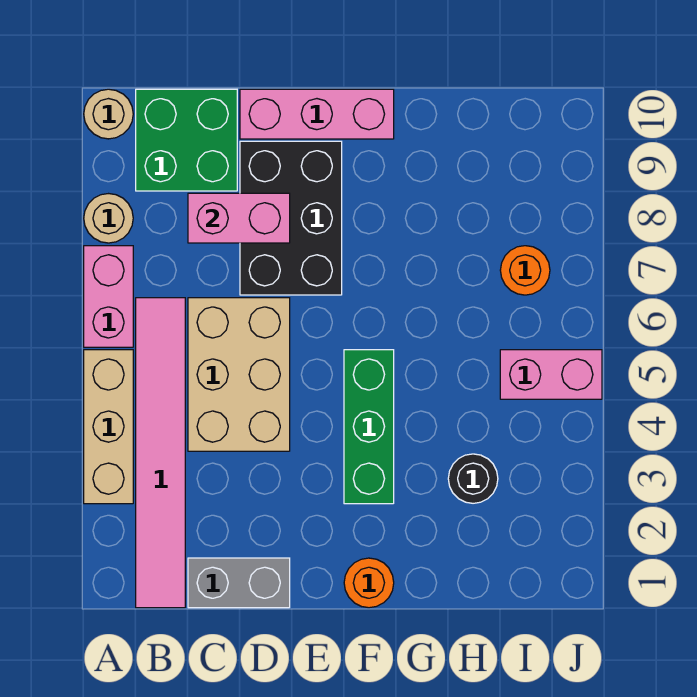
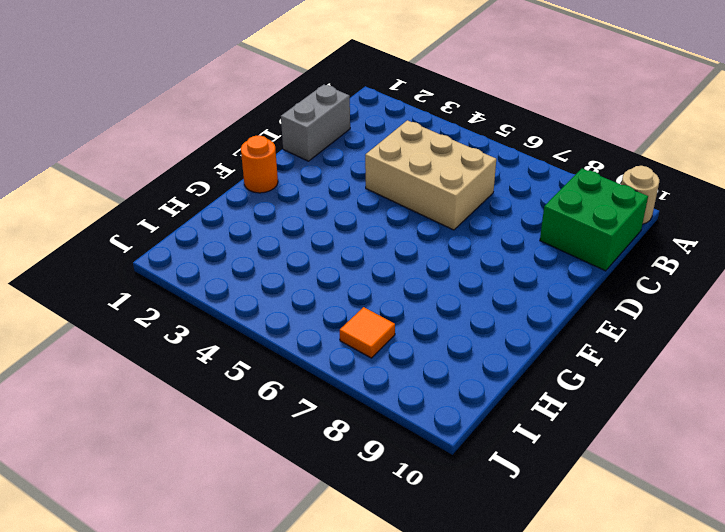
orange 1x1 tile [340,307,395,358] -> orange 1x1 round brick [500,246,550,295]
none -> tan 1x3 brick [84,350,133,504]
none -> pink 1x2 brick [84,246,133,347]
none -> tan 1x1 round brick [84,194,133,243]

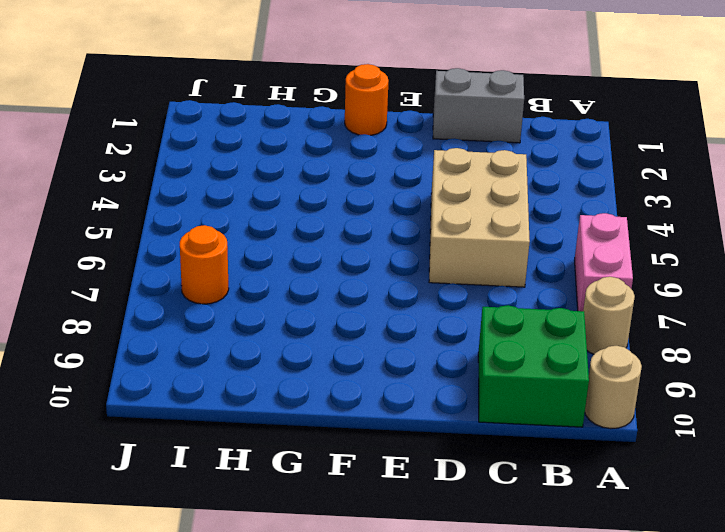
none -> tan 1x3 brick [84,350,133,504]
none -> pink 1x6 tile [136,298,185,608]
none -> black 2x3 brick [240,141,342,295]

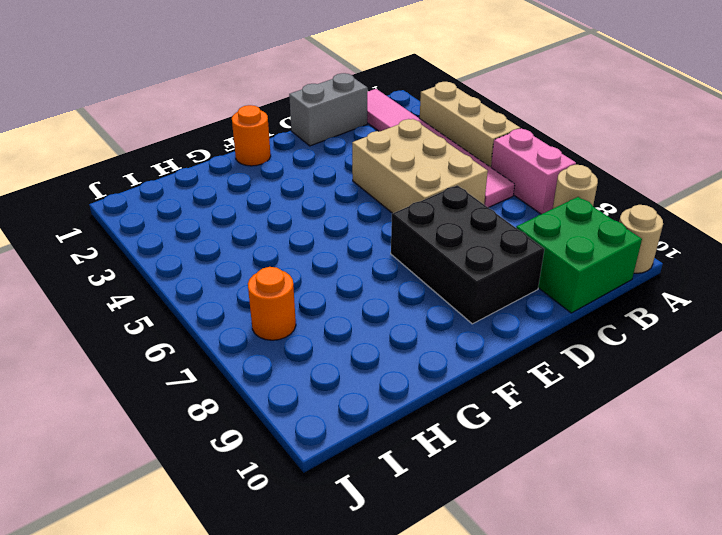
none -> pink 1x3 brick [240,89,394,139]
none -> green 1x3 brick [344,350,394,504]
none -> black 1x1 round brick [448,454,498,503]

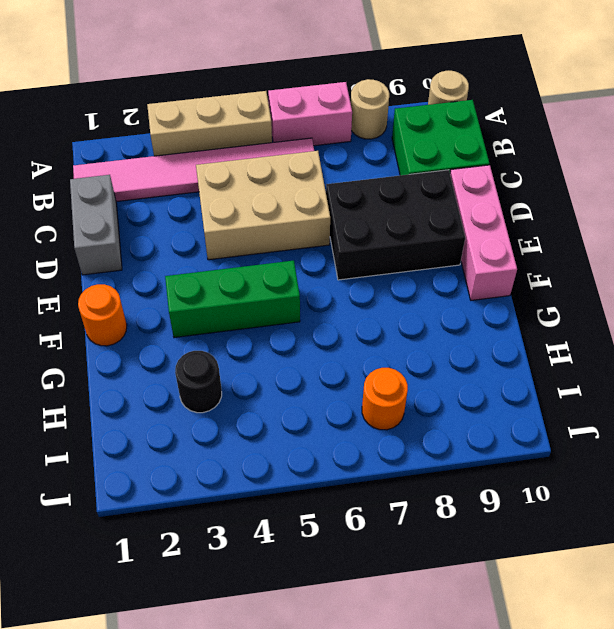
none -> pink 1x2 brick [500,350,602,399]
none -> pink 1x2 brick [188,193,290,243]

